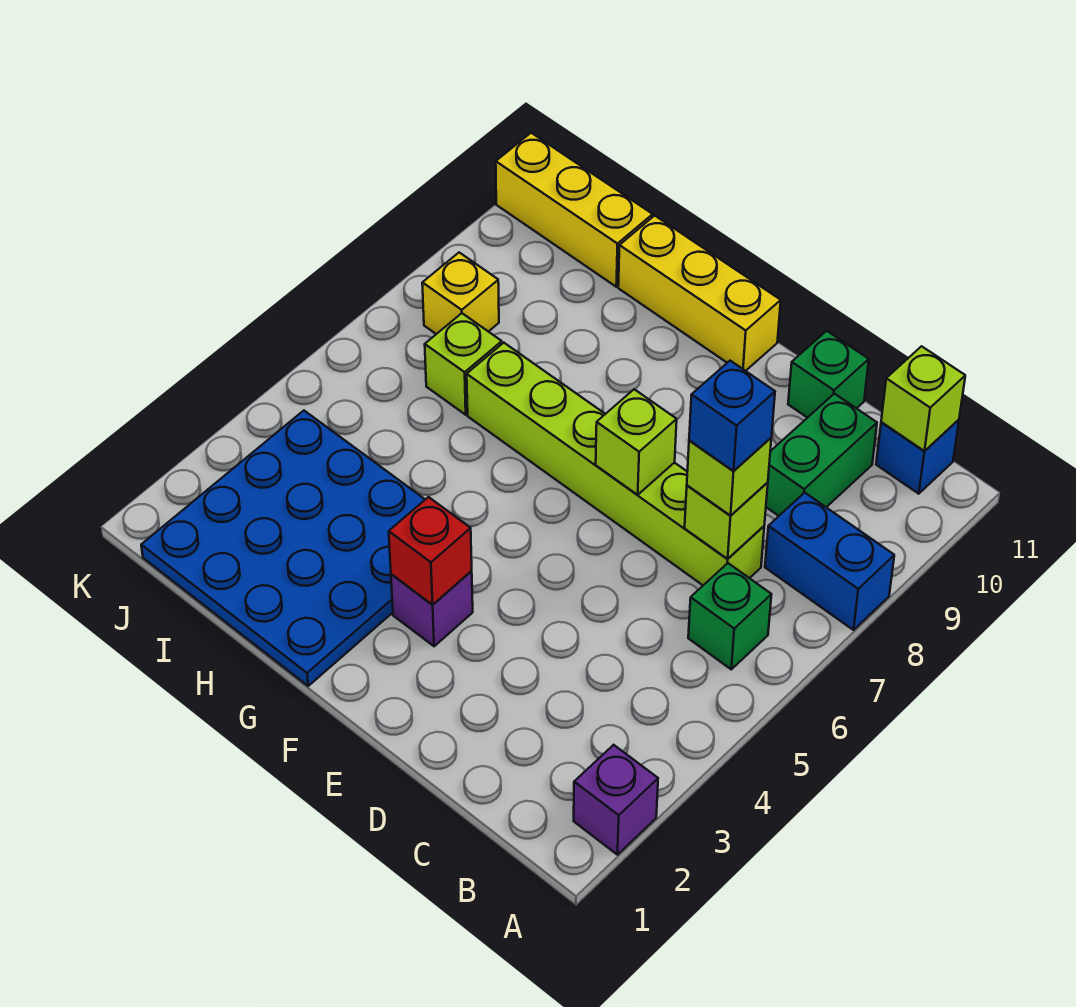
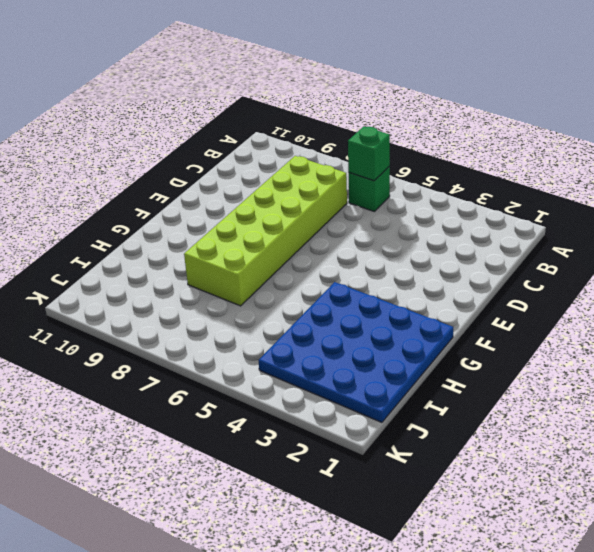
green 1x1 brick [348,126,390,181] -> green 1x1 brick moved to [788,331,869,418]
lime 2x6 brick [184,156,347,306] -> lime 1x6 brick [467,343,764,585]
none -> purple 1x1 brick [574,745,658,855]
none -> blue 1x2 brick [765,493,894,630]
none -> blue 1x1 brick [876,420,959,494]

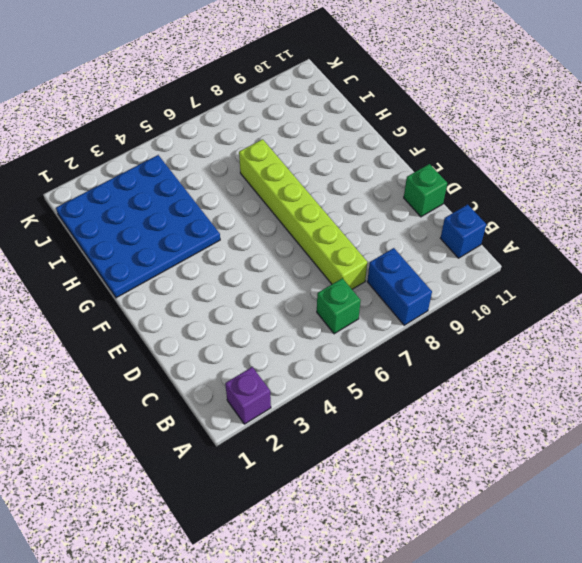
none -> green 1x2 brick [766,394,877,516]
none -> purple 1x1 brick [391,571,473,646]
none -> yellow 1x3 brick [618,216,781,371]

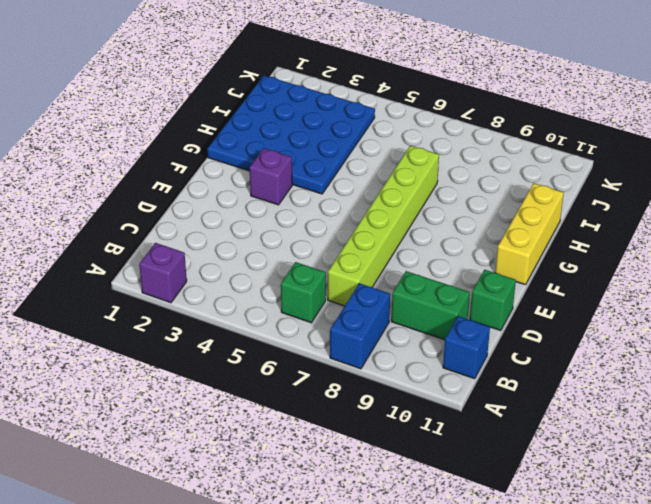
none -> lime 1x1 brick [425,313,502,415]
none -> yellow 1x3 brick [496,133,653,287]
none -> yellow 1x1 brick [422,253,499,334]

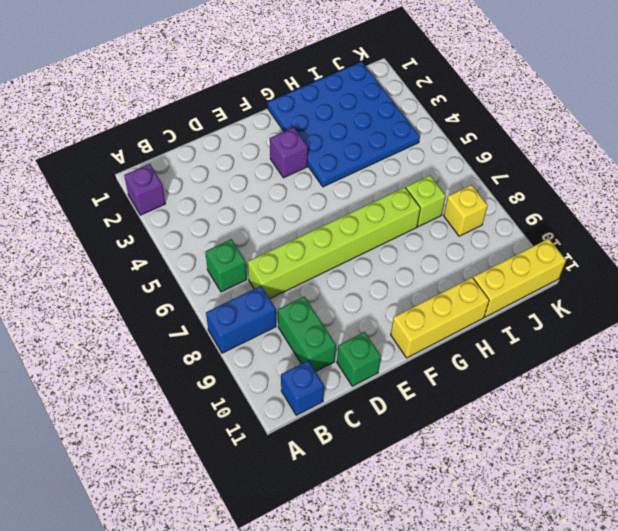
none -> lime 1x1 brick [881,346,965,451]
none -> lime 1x1 brick [685,482,768,559]
none -> lime 1x1 brick [596,389,677,495]

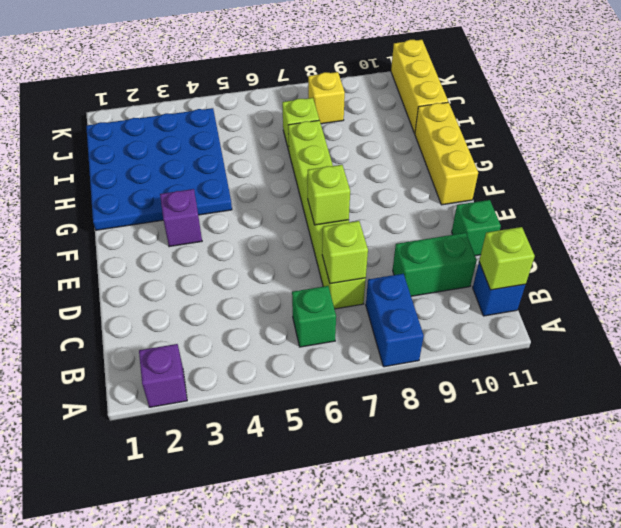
none -> red 1x1 brick [389,497,472,605]
none -> lime 1x1 brick [687,438,771,516]
none -> blue 1x1 brick [689,361,775,471]

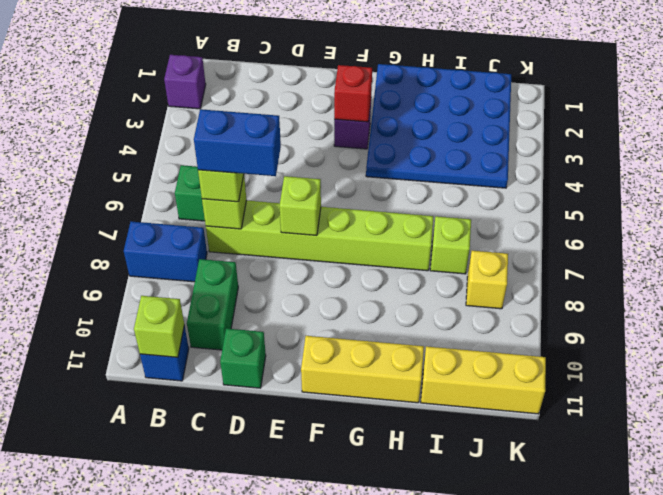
blue 1x2 brick [194,109,281,176] -> blue 1x1 brick [689,361,775,471]

